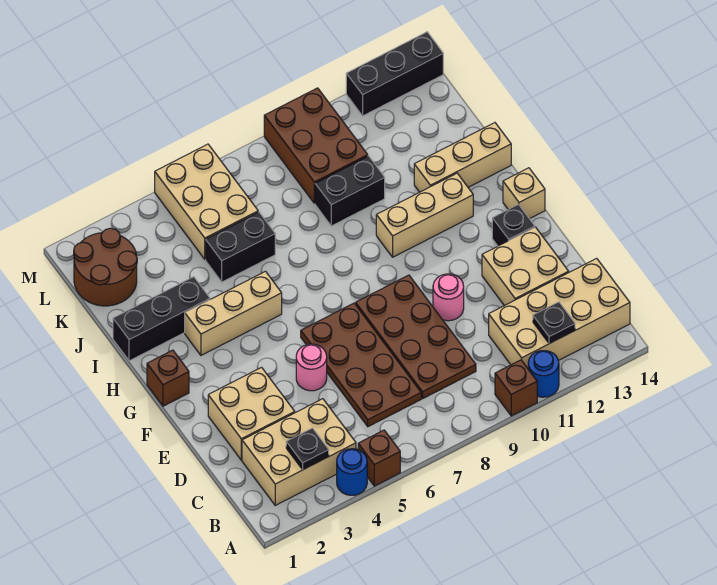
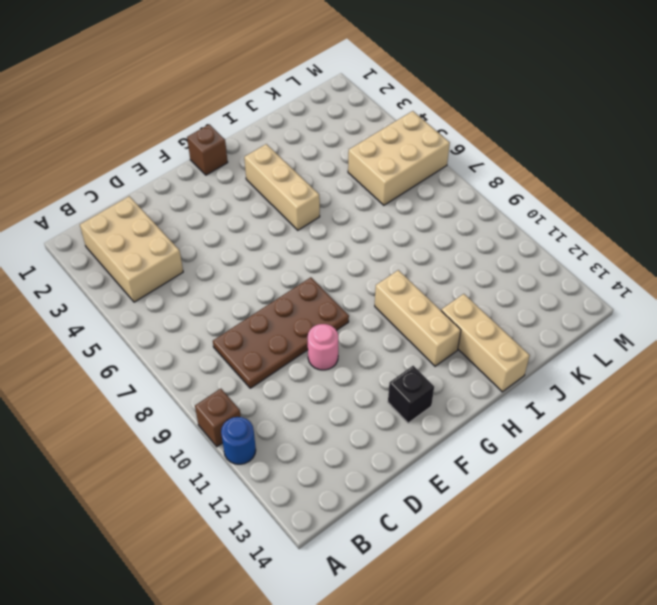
none -> blue 1x1 round brick [337,449,367,495]
none -> brown 1x1 brick [358,430,400,486]
none -> tan 2x4 brick [489,258,630,368]

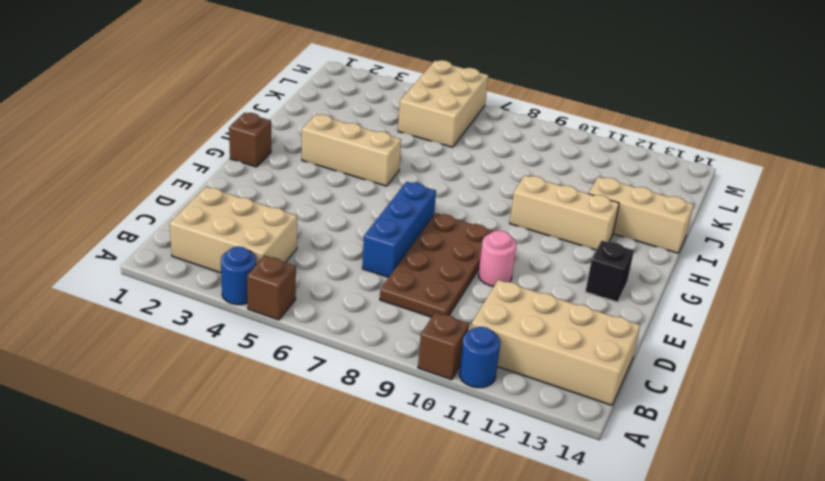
blue 1x3 brick [362,182,436,277] -> brown 2x4 plate [301,303,421,427]
none -> tan 2x2 brick [208,367,295,460]
none -> tan 2x2 brick [482,227,569,306]
none -> pink 1x1 round brick [296,344,327,391]

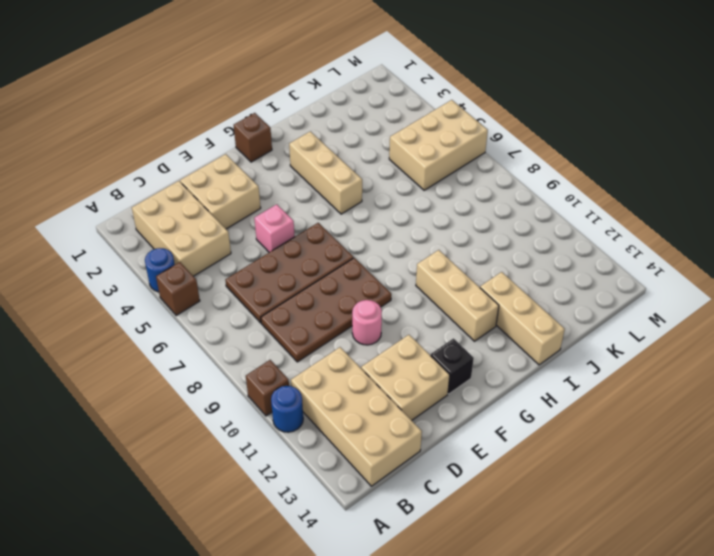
pink 1x1 brick [254,204,295,252] -> pink 1x1 round brick [296,344,327,391]
none -> tan 1x1 brick [503,168,545,219]
none -> black 1x3 brick [113,277,210,361]
none -> black 1x2 brick [206,212,275,282]

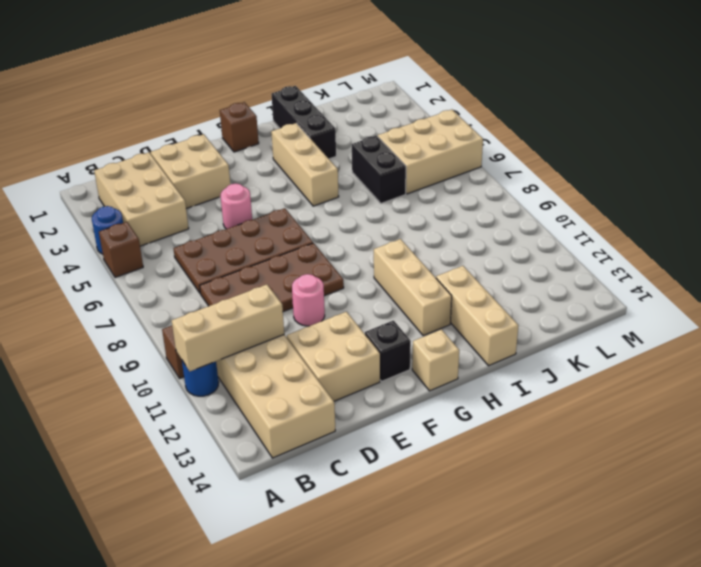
tan 1x3 brick [172,284,284,371] -> none
none -> black 1x2 brick [315,156,385,226]
none -> brown 2x2 round brick [74,228,137,306]
none -> brown 2x3 brick [264,88,368,203]

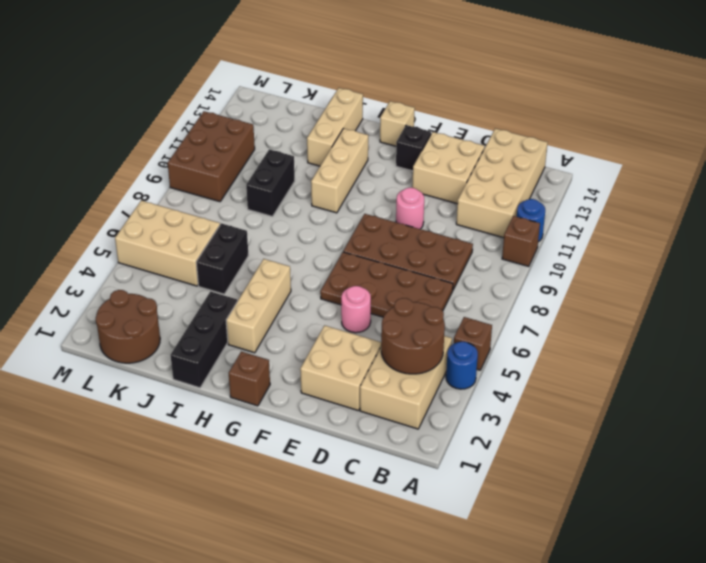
brown 2x2 round brick [381,298,445,374] -> black 1x1 plate [286,428,329,470]
brown 2x3 brick [168,111,255,202] -> brown 2x3 brick turned to [264,88,368,203]
none -> black 1x3 brick [346,32,443,116]
none -> black 1x1 plate [533,302,575,344]

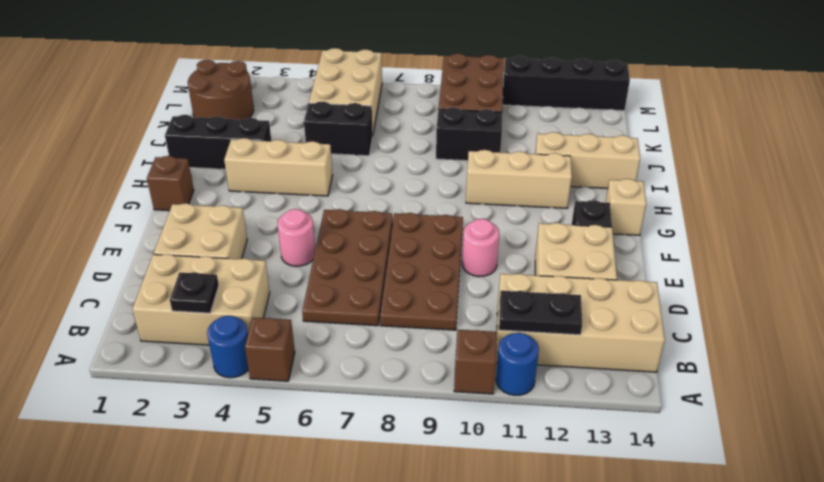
black 1x2 plate [499,291,582,335] -> black 1x1 plate [533,302,575,344]
black 1x4 brick [503,56,630,111] -> black 1x3 brick [346,32,443,116]

